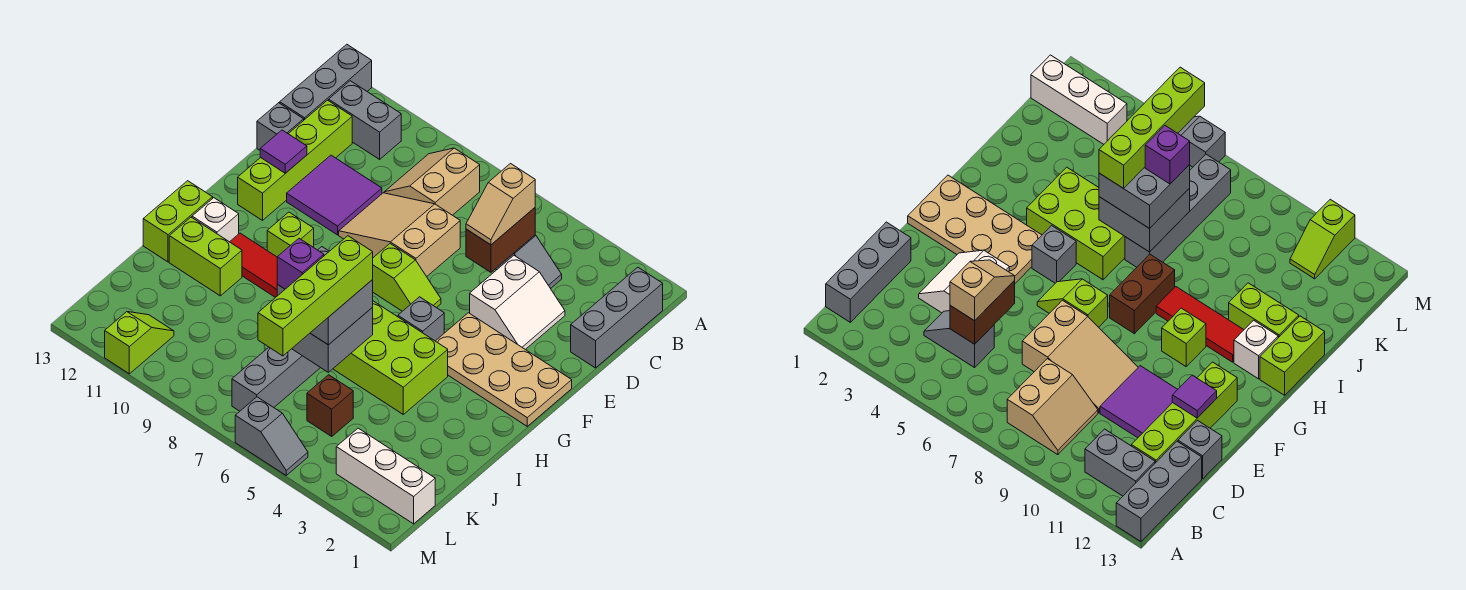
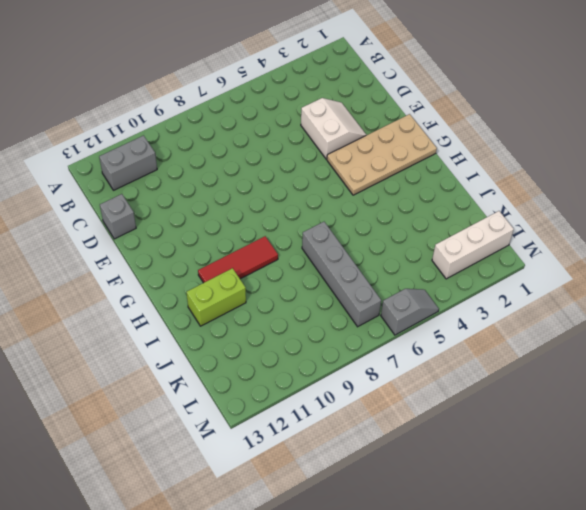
none -> grey 1x3 brick [280,44,372,120]
none -> grey 1x3 brick [571,267,663,368]
none -> tan 2x2 slope [384,148,480,215]
none -> grey 1x2 slope [496,235,562,288]

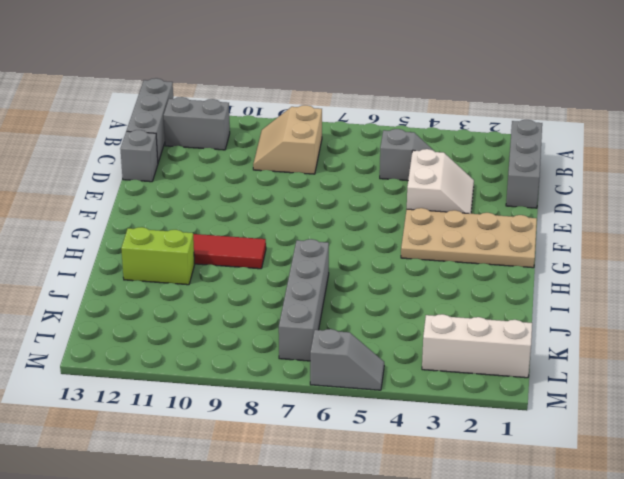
none -> lime 1x4 brick [238,100,352,220]
none -> tan 2x3 slope [339,193,460,277]
none -> purple 2x2 tile [287,155,382,235]
none -> lime 1x2 slope [372,244,441,311]

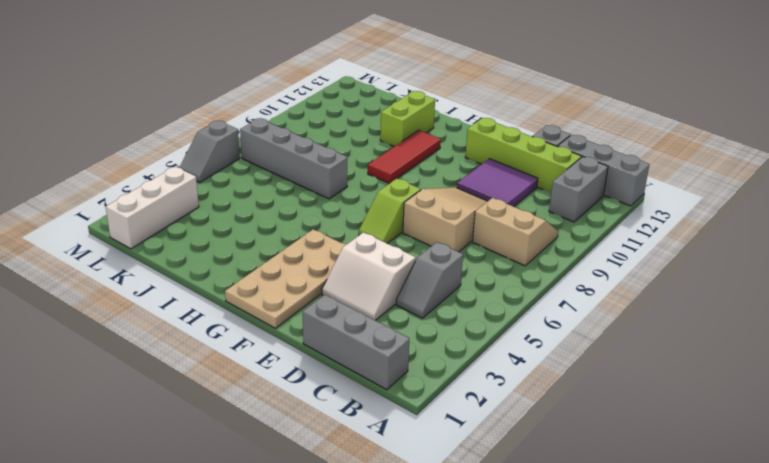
none -> grey 1x1 brick [398,297,444,341]
none -> brown 1x2 brick [1110,254,1175,334]
none -> lime 1x1 brick [267,212,314,257]
none -> lime 2x3 brick [333,301,448,414]

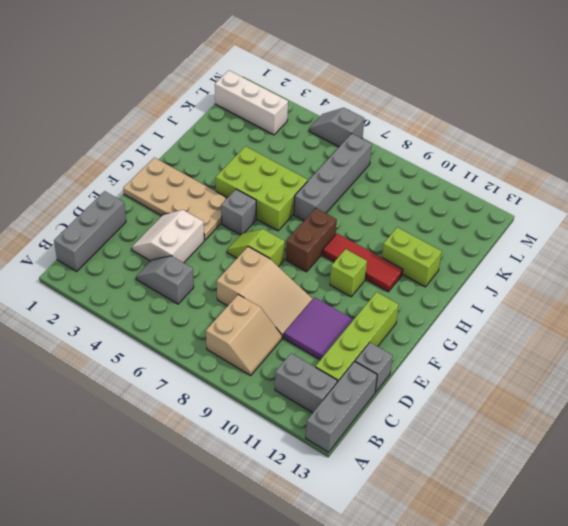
none -> white 1x1 brick [192,198,239,242]
none -> lime 1x2 brick [143,181,213,262]
none -> brown 1x1 brick [307,375,353,436]
none -> lime 1x2 slope [105,312,174,374]

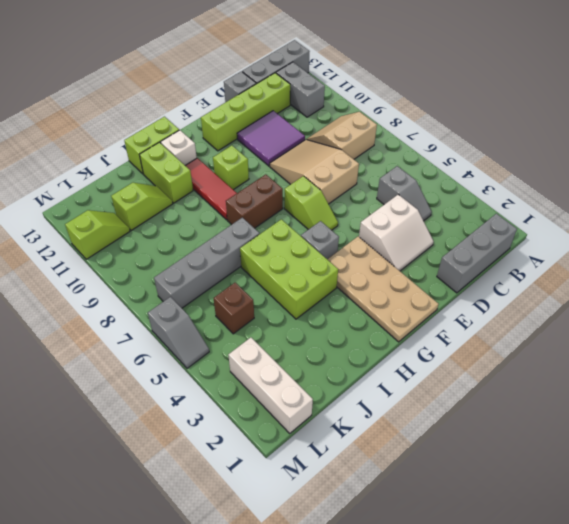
lime 1x2 slope [111,183,173,231] -> none
none -> brown 1x2 brick [466,208,535,272]
none -> purple 1x1 tile [260,130,307,173]
none -> grey 2x2 brick [292,307,373,372]
none -> tan 1x2 slope [466,164,535,245]

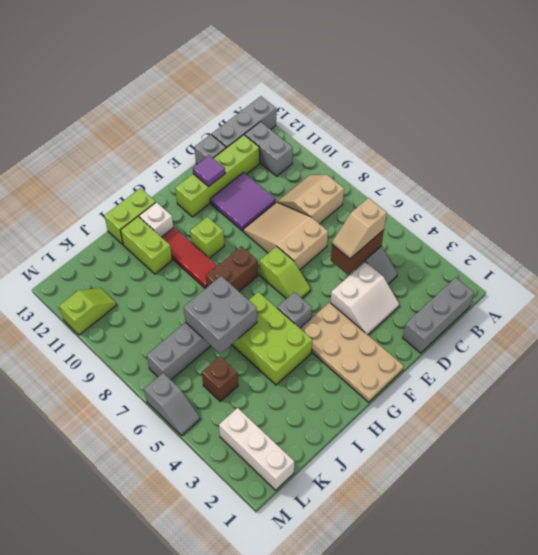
none -> grey 2x2 brick [277,247,373,345]
none -> lime 1x4 brick [258,236,373,356]
none -> purple 1x1 brick [277,238,324,289]

